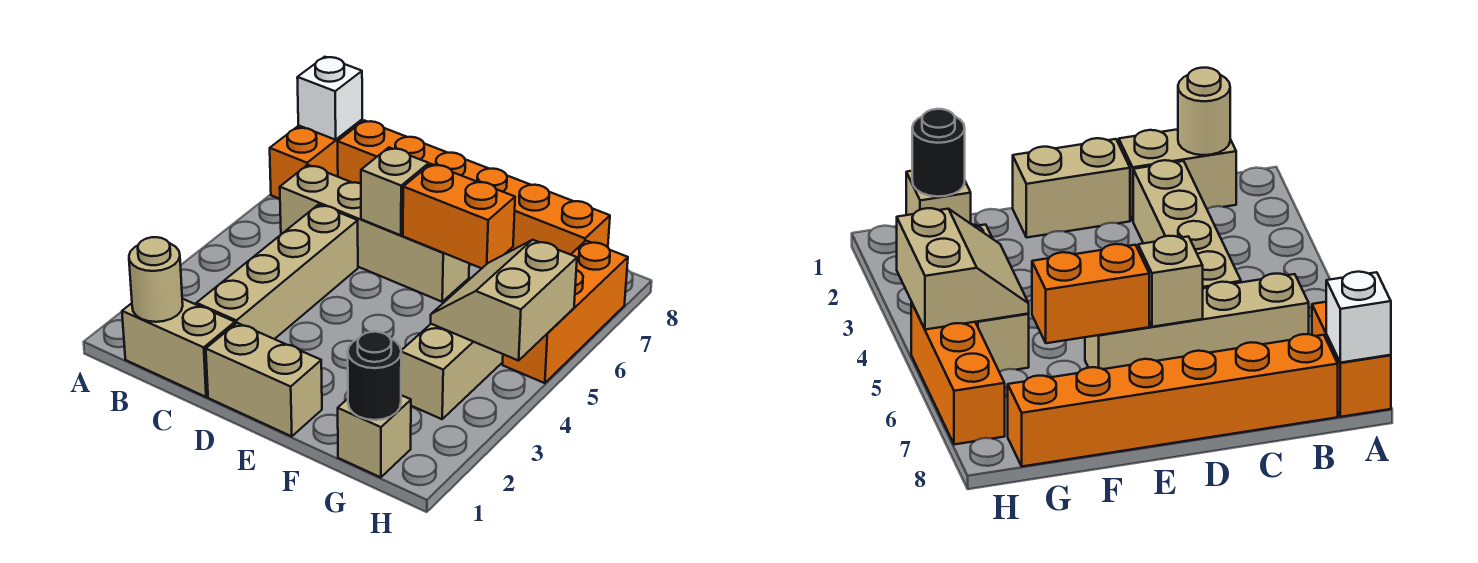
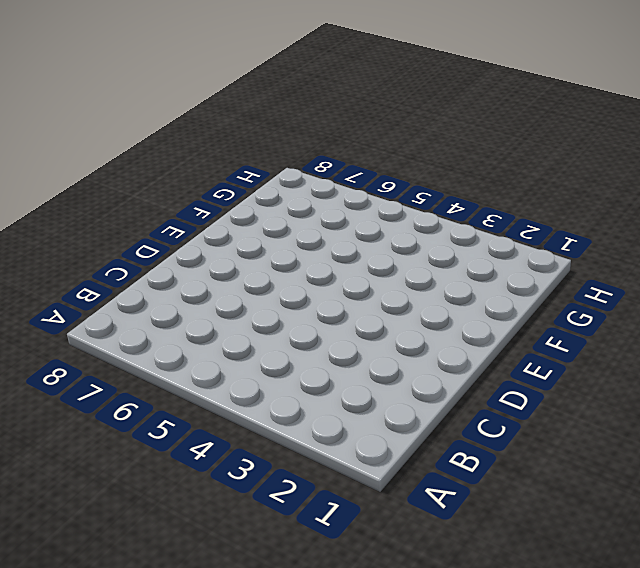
none -> orange 1x2 brick [270,120,362,199]
none -> tan 1x2 brick [122,299,235,397]
none -> tan 1x4 brick [280,165,469,302]

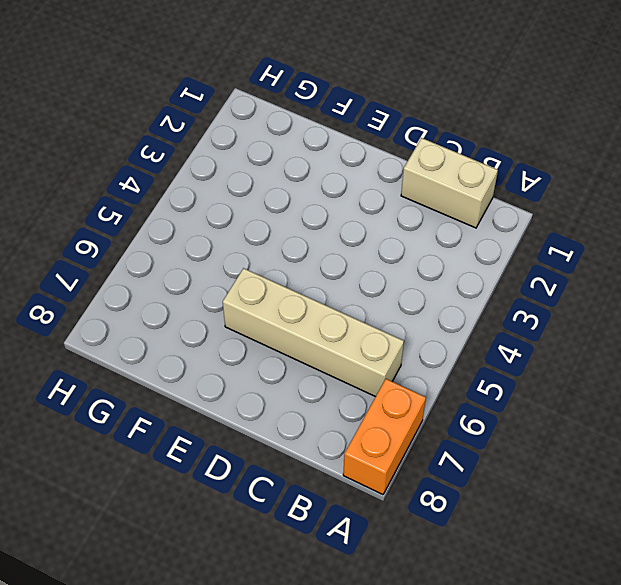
none -> orange 1x6 brick [338,120,610,255]
none -> tan 1x4 brick [196,204,358,339]
none -> tan 1x2 brick [206,323,322,436]

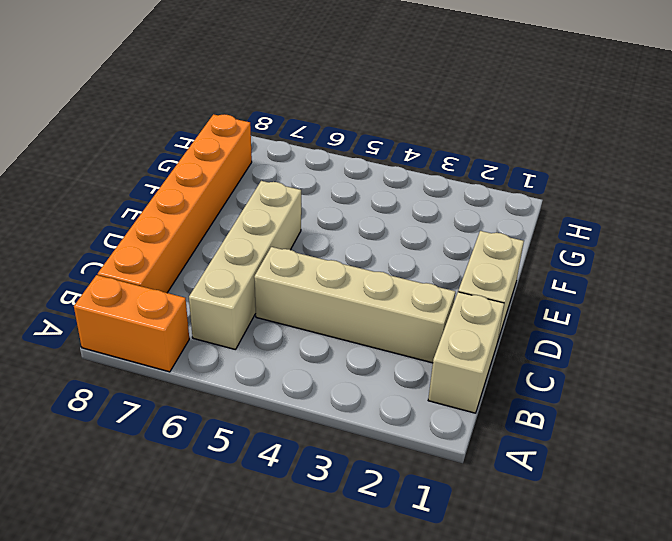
none -> tan 1x1 brick [338,395,411,477]
none -> tan 1x3 brick [401,324,503,419]
none -> orange 1x3 brick [503,241,628,383]

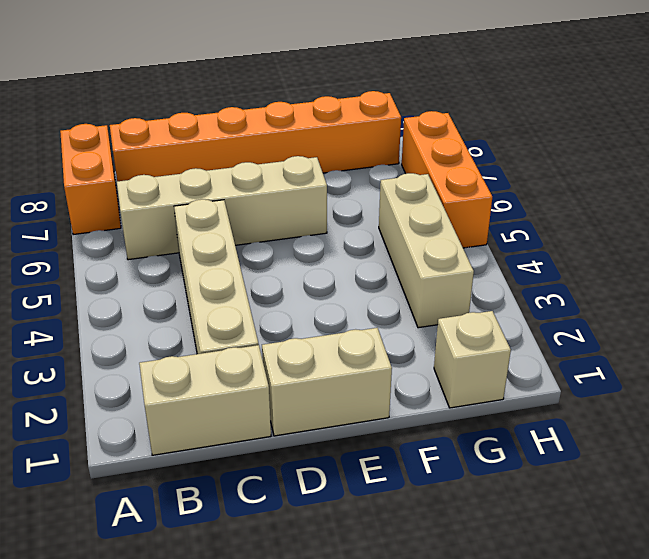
none -> white 1x1 brick [297,57,362,140]
none -> tan 1x1 round brick [129,237,183,322]
none -> tan 1x1 brick [361,148,429,235]

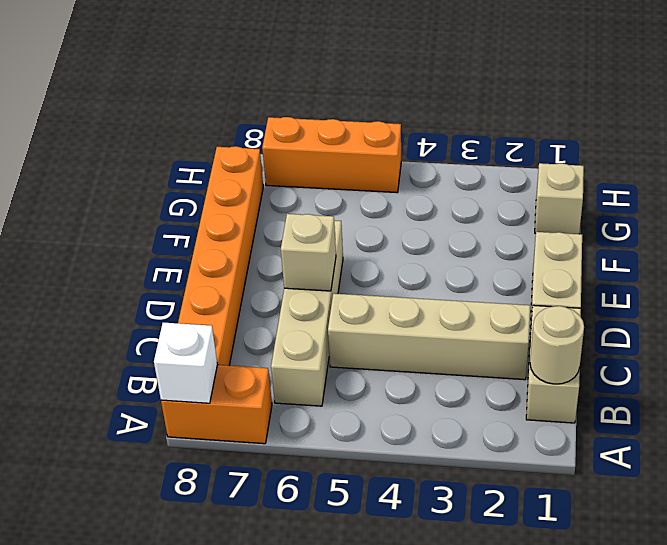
none -> tan 1x3 brick [401,324,503,419]
none -> orange 1x2 brick [403,164,515,269]
none -> black 1x1 round brick [348,332,401,420]

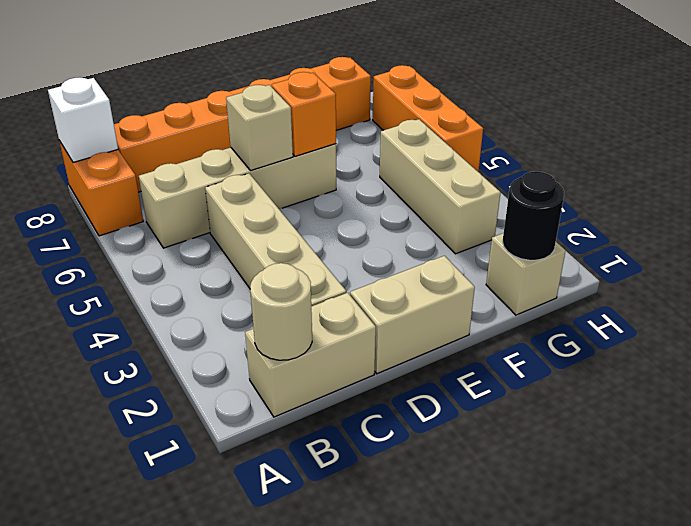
orange 1x1 brick [272,72,336,156] -> orange 1x2 brick [403,164,515,269]
none -> tan 2x2 slope [431,240,577,361]

